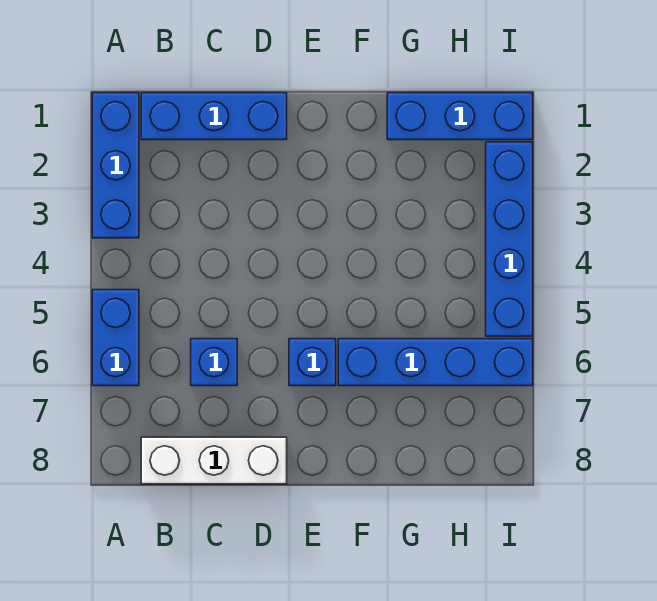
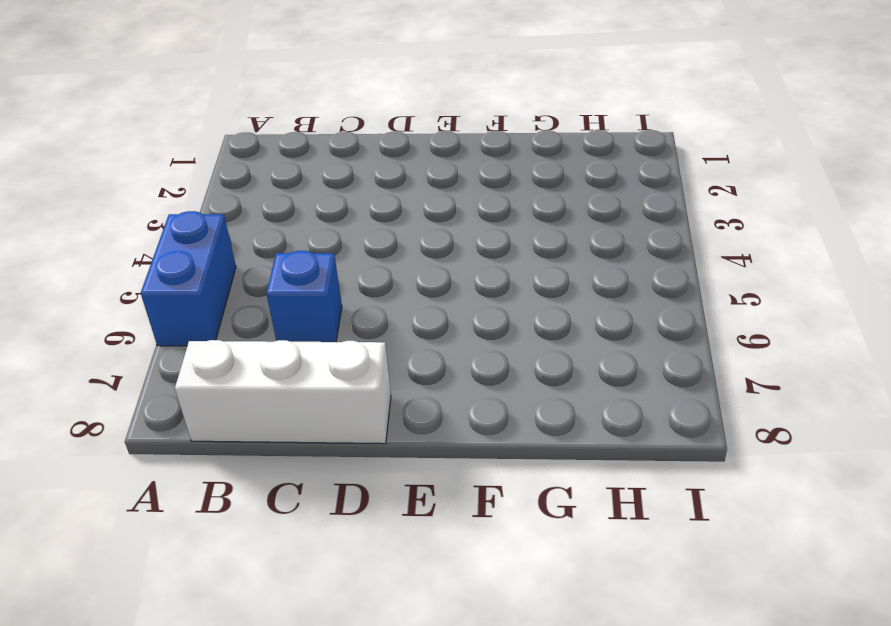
none -> blue 1x3 brick [92,93,139,238]
none -> blue 1x3 brick [141,93,287,140]

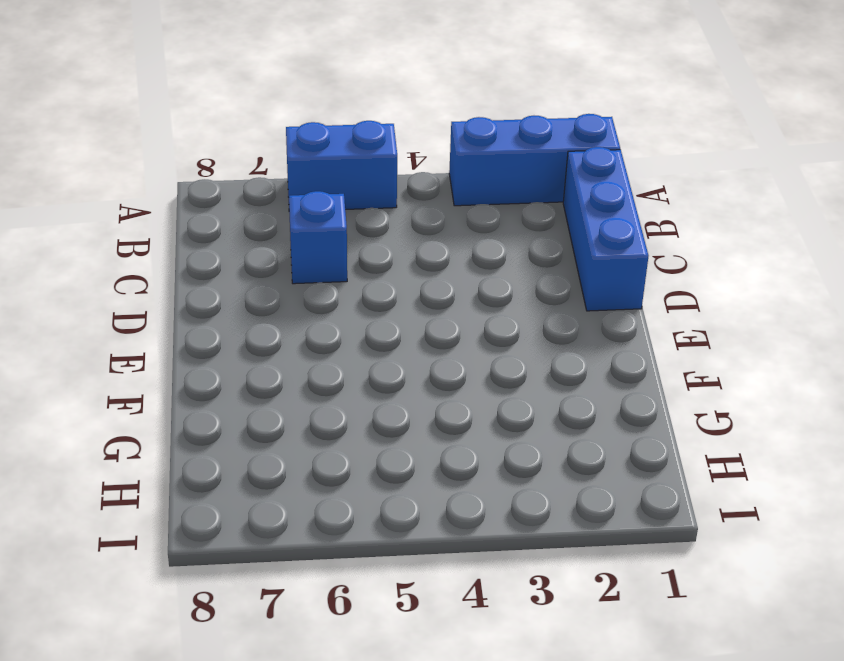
none -> white 1x3 brick [141,437,287,484]
none -> blue 1x1 brick [289,339,336,386]

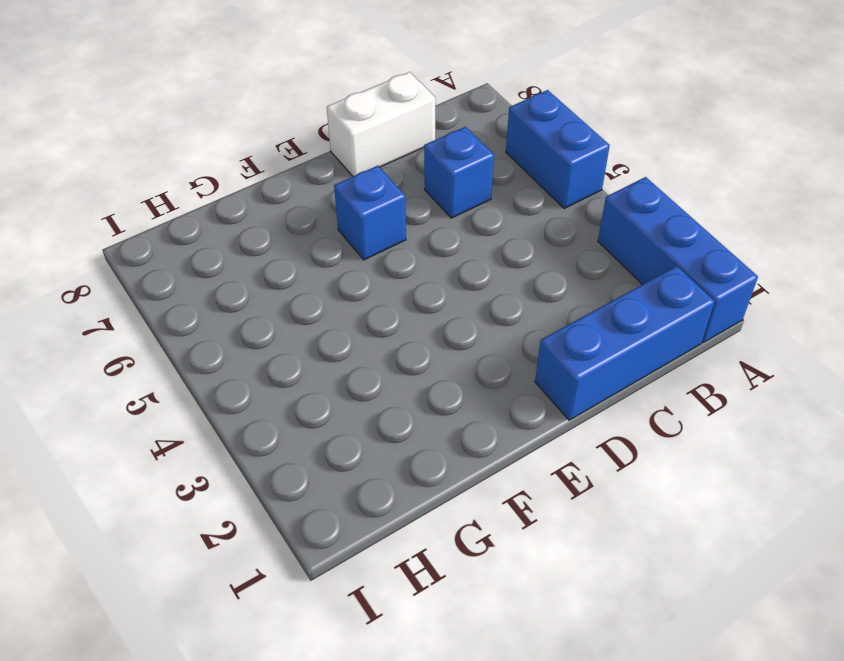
white 1x2 brick [327,72,436,176] -> white 1x3 brick [141,437,287,484]
none -> blue 1x4 brick [338,339,533,386]
none -> blue 1x3 brick [387,93,533,140]

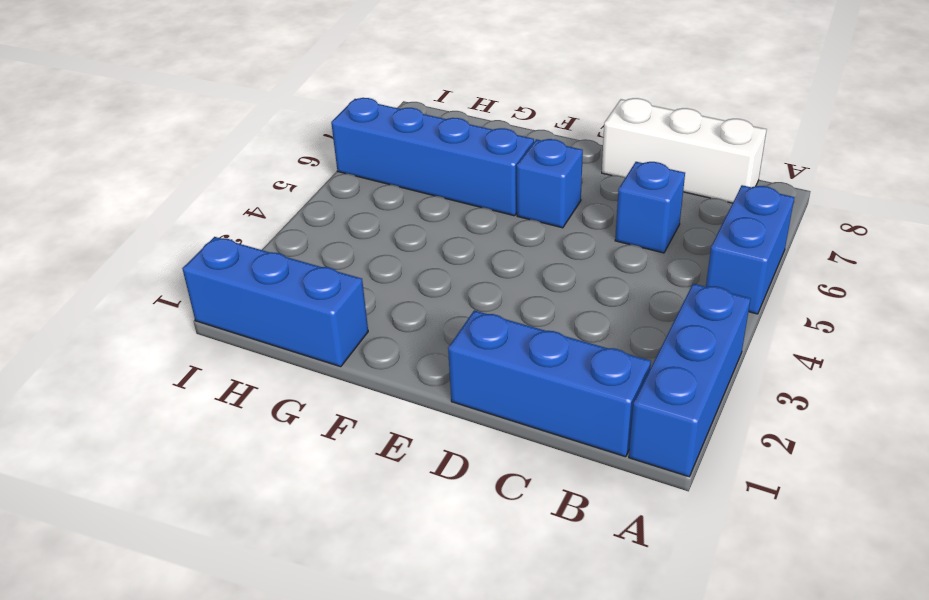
none -> blue 1x4 brick [486,142,533,336]

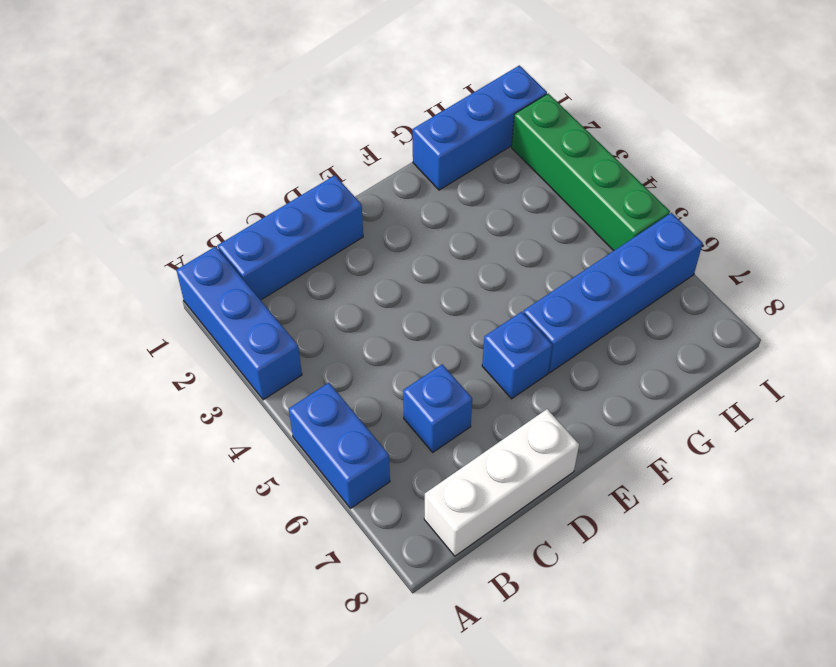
green 1x4 brick [512,93,670,251] -> blue 1x4 brick [486,142,533,336]

